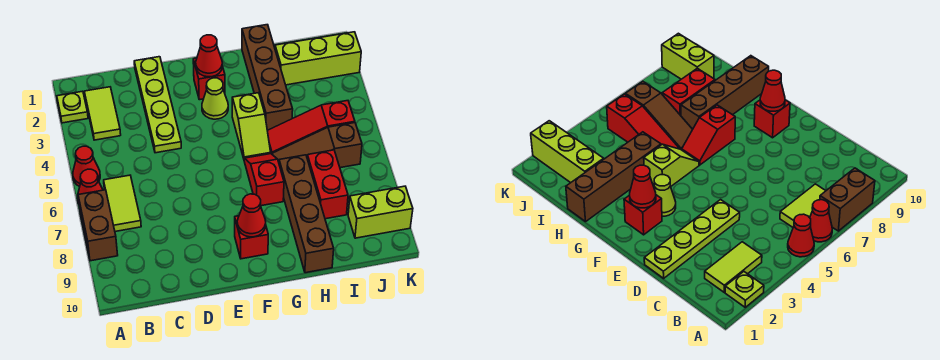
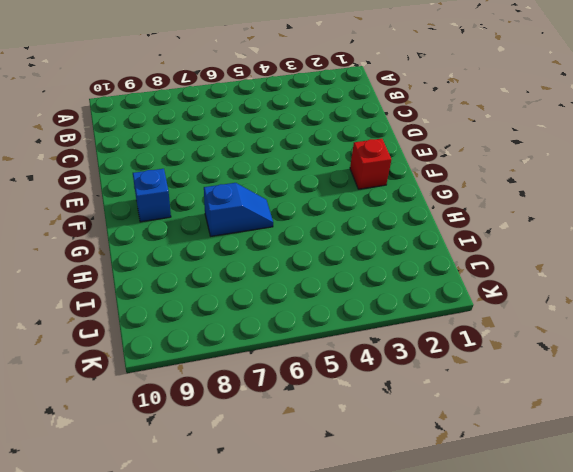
blue 1x1 brick [133,169,171,222] -> red 1x1 brick [235,216,268,259]
blue 1x2 slope [204,183,273,236] -> red 1x2 slope [244,154,284,206]
none -> lime 1x1 plate [57,91,88,123]
none -> red 1x1 cone [73,146,100,187]
none -> red 1x1 cone [78,169,103,204]

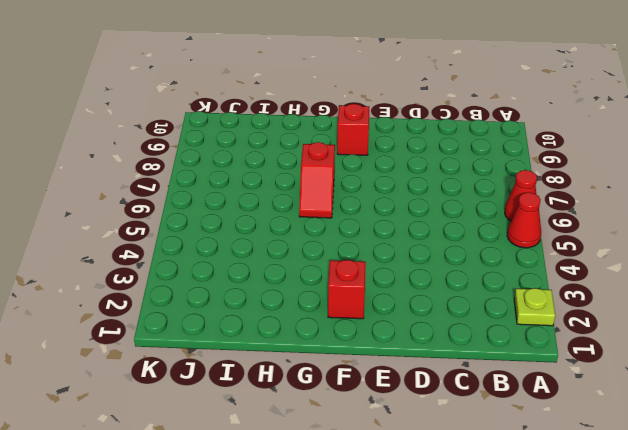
none -> brown 1x2 brick [78,190,118,261]
none -> lime 1x2 tile [84,87,121,140]
none -> lime 1x2 tile [104,175,141,232]

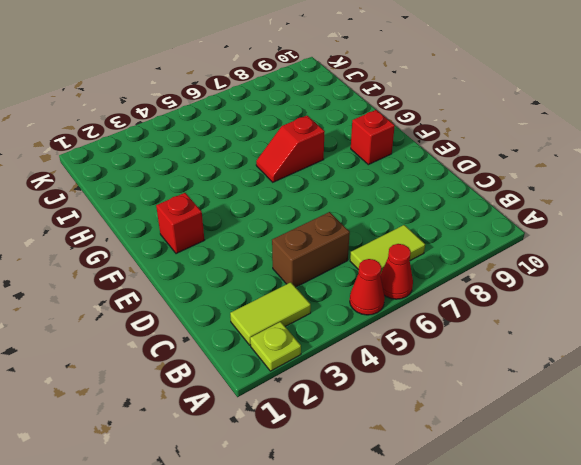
brown 1x2 brick [272,212,350,287] -> brown 1x2 brick moved to [78,190,118,261]
none -> lime 1x4 plate [134,57,181,153]
none -> lime 1x1 cone [202,78,228,119]
none -> lime 1x2 slope [232,93,271,158]

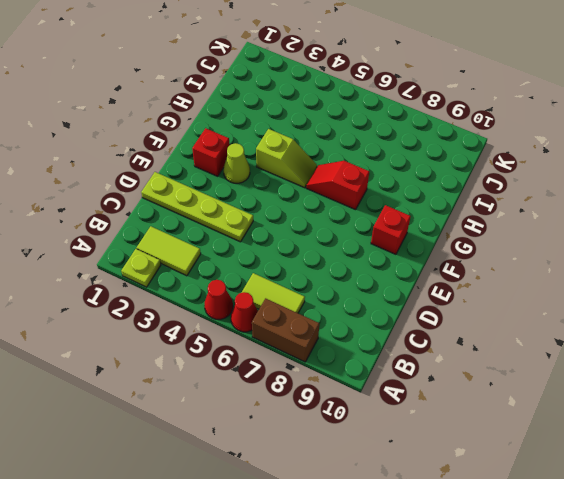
none -> brown 1x4 brick [242,25,293,130]
none -> red 1x3 slope [267,101,355,154]
none -> brown 1x3 slope [272,123,362,168]

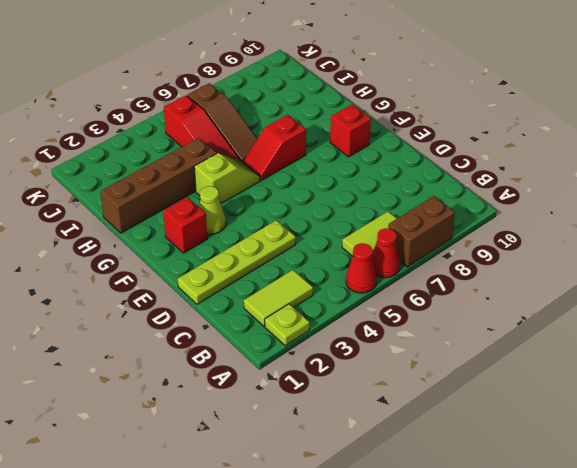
none -> brown 1x4 brick [279,155,334,273]
none -> lime 1x3 brick [275,32,361,85]
none -> red 1x2 brick [307,150,348,219]

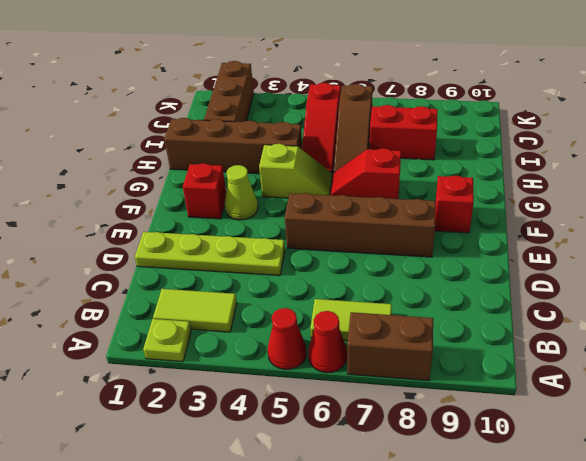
brown 1x4 brick [285,193,436,257] -> brown 1x4 brick moved to [279,155,334,273]
brown 1x3 brick [204,61,254,122] -> lime 1x3 brick [275,32,361,85]
none -> lime 1x2 brick [348,186,413,238]
none -> red 1x1 cone [196,35,222,77]
none -> red 1x1 cone [237,194,266,237]

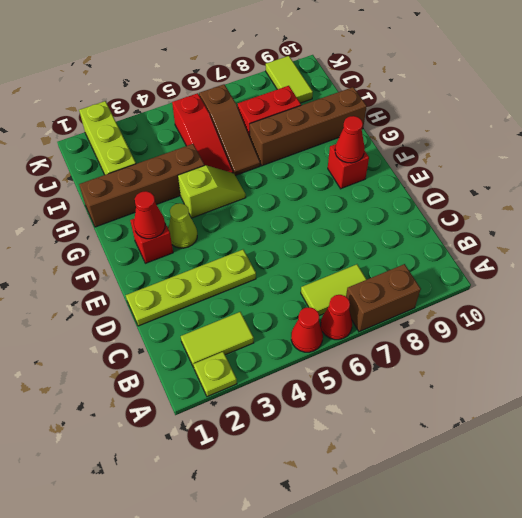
lime 1x2 tile [266,56,313,103] -> lime 1x2 brick [348,186,413,238]
none -> red 1x2 slope [244,154,284,206]

